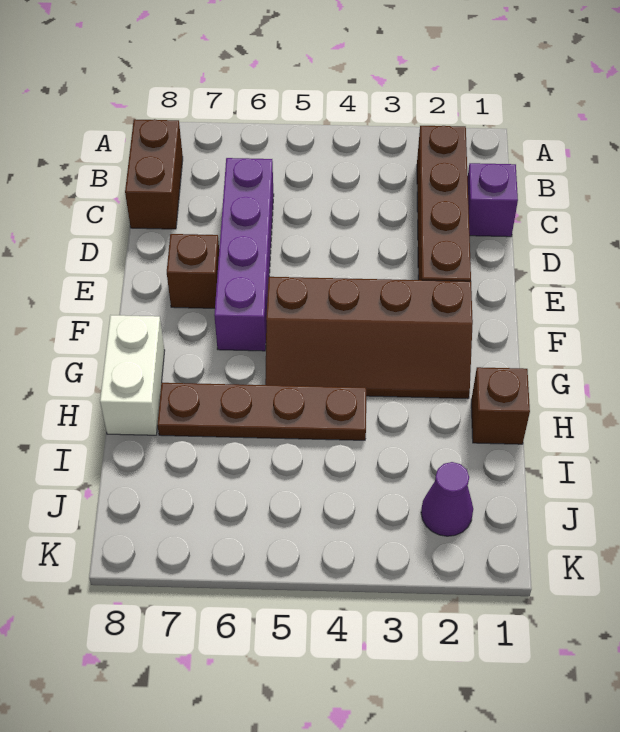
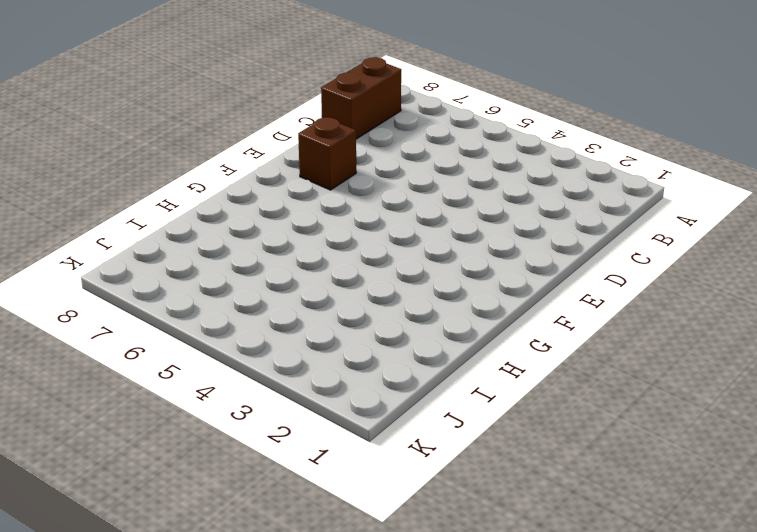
none -> brown 1x4 brick [417,126,471,281]
none -> purple 1x1 brick [468,163,518,237]

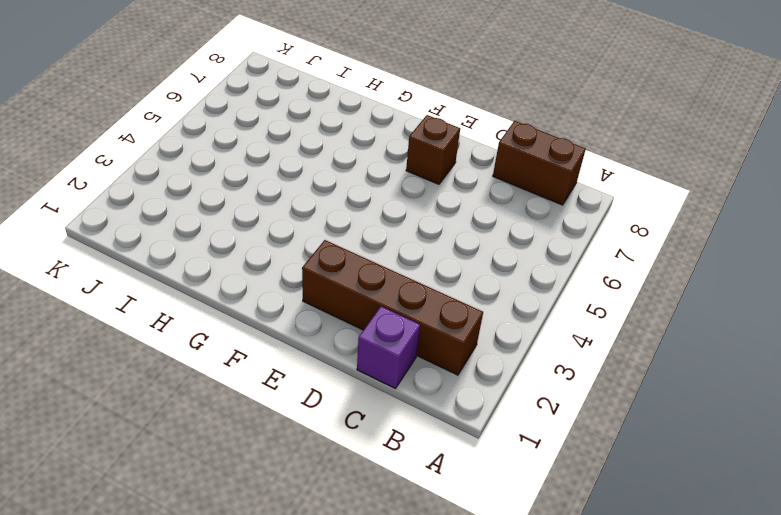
none -> purple 1x4 brick [214,158,274,351]
none -> brown 2x4 slope [265,277,473,399]

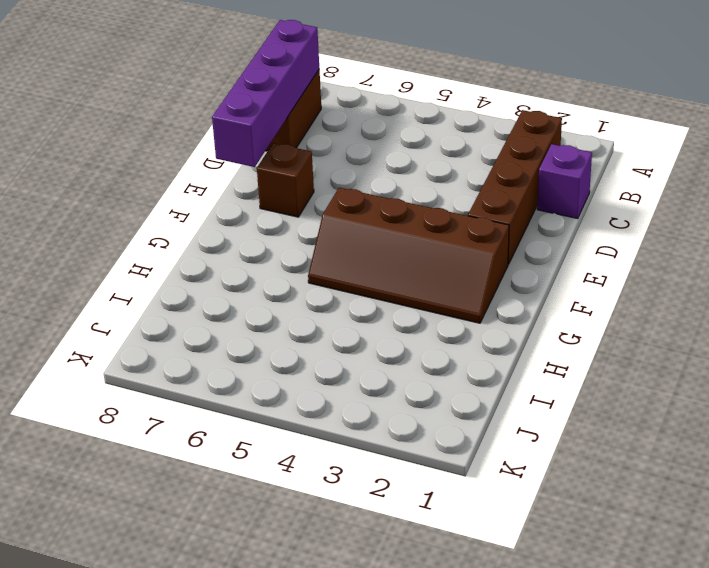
purple 1x4 brick [212,20,319,167] -> purple 1x4 brick moved to [214,158,274,351]
none -> white 1x2 brick [100,315,165,435]
none -> brown 1x1 brick [471,367,530,444]

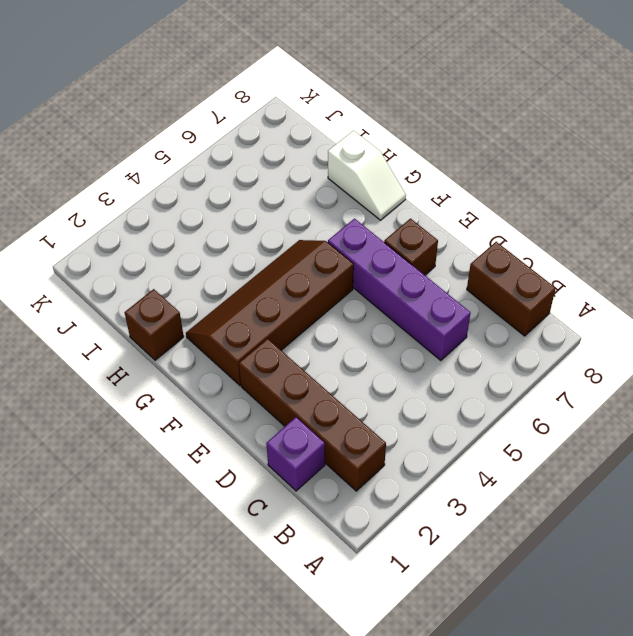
white 1x2 slope [328,131,406,220] -> white 1x2 brick [100,315,165,435]
none -> brown 1x4 plate [157,383,366,440]
none -> purple 1x1 cone [421,462,473,536]

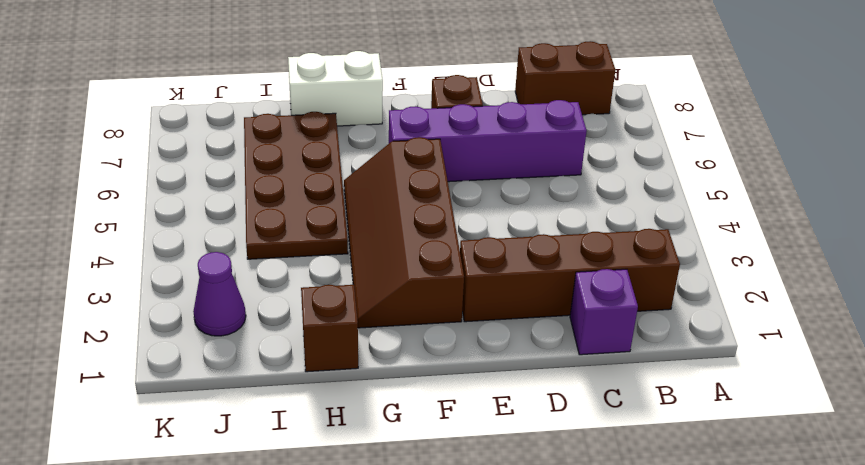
brown 2x4 plate [244,112,348,259] -> brown 1x4 plate [157,383,366,440]

